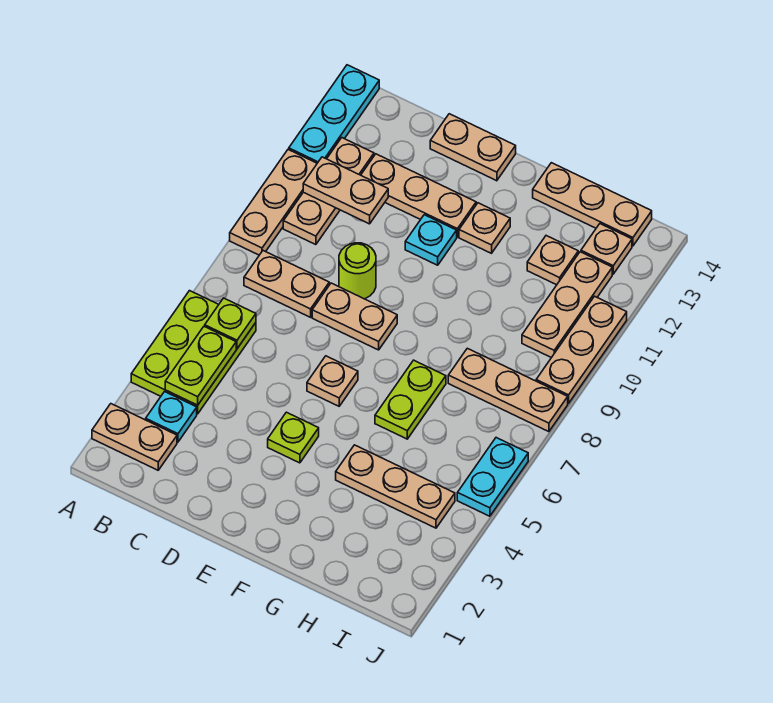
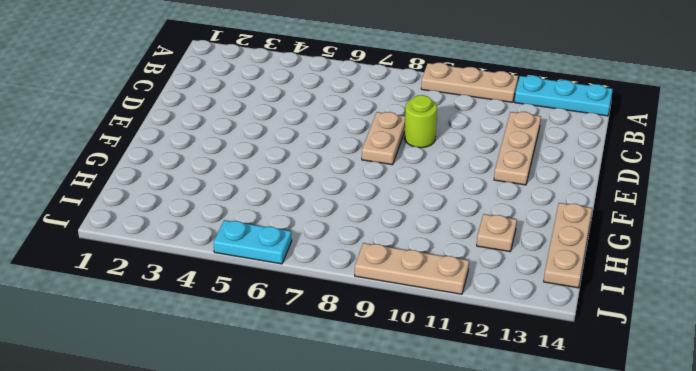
none -> tan 1x2 plate [92,404,177,470]
none -> lime 2x3 plate [131,291,256,414]
none -> cyan 1x1 plate [146,392,197,442]

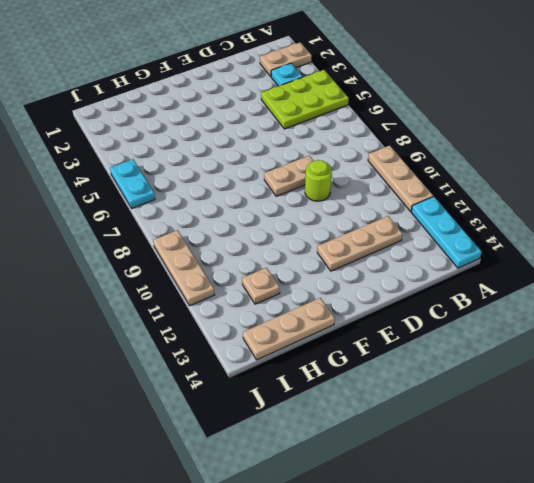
lime 2x3 plate [261,70,349,129] -> lime 2x3 plate turned to [131,291,256,414]
none -> tan 1x2 plate [244,251,329,317]
none -> tan 1x3 plate [283,138,374,245]
none -> tan 1x2 plate [430,114,516,181]

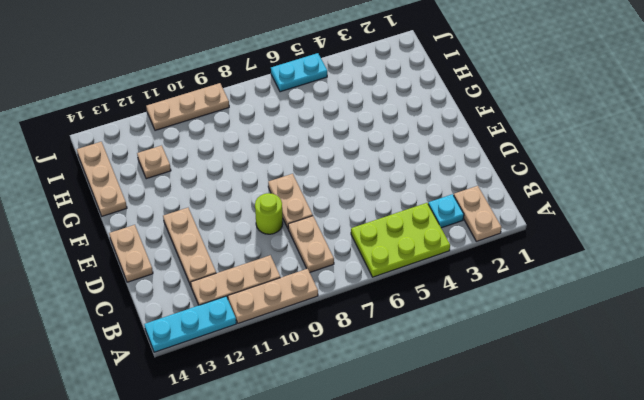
none -> lime 1x1 plate [268,412,319,463]
none -> tan 1x1 plate [307,356,358,406]
none -> cyan 1x1 plate [405,215,457,265]

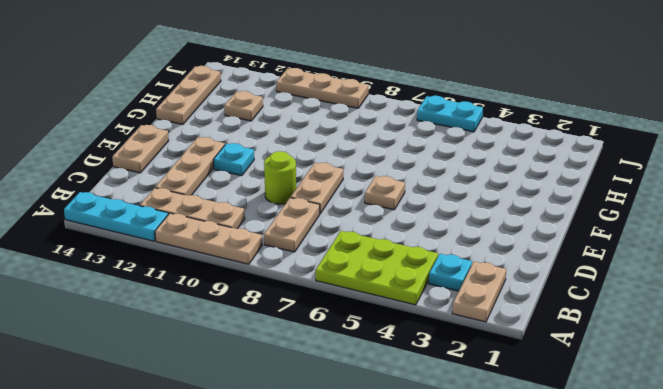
none -> lime 1x1 plate [268,412,319,463]
none -> tan 1x1 plate [459,203,510,253]
none -> tan 1x3 plate [336,445,455,528]

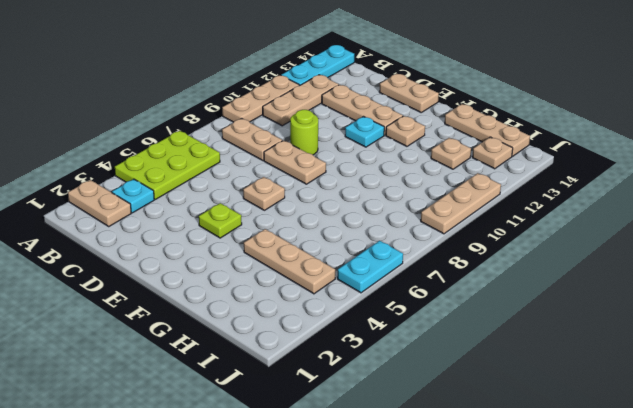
none -> lime 1x2 plate [375,360,446,439]
none -> tan 1x3 plate [448,348,568,432]
none -> tan 1x3 plate [522,252,612,358]

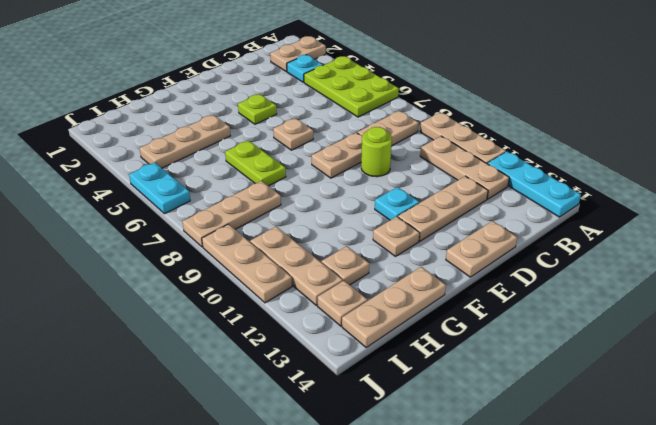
none -> lime 1x2 plate [165,326,236,405]
none -> lime 1x1 plate [205,298,256,349]
none -> tan 1x2 plate [303,157,388,224]

